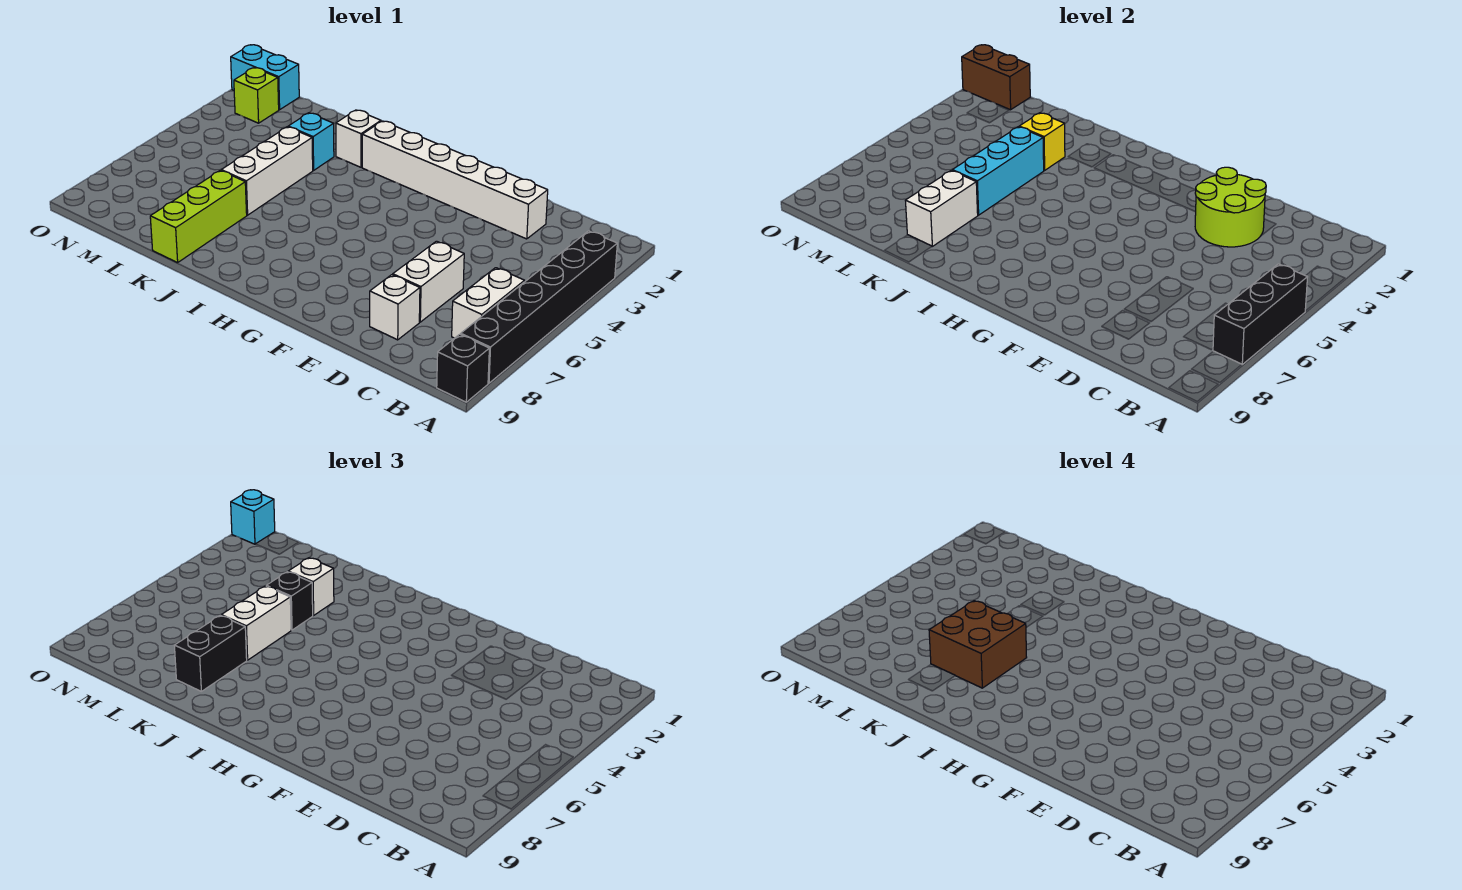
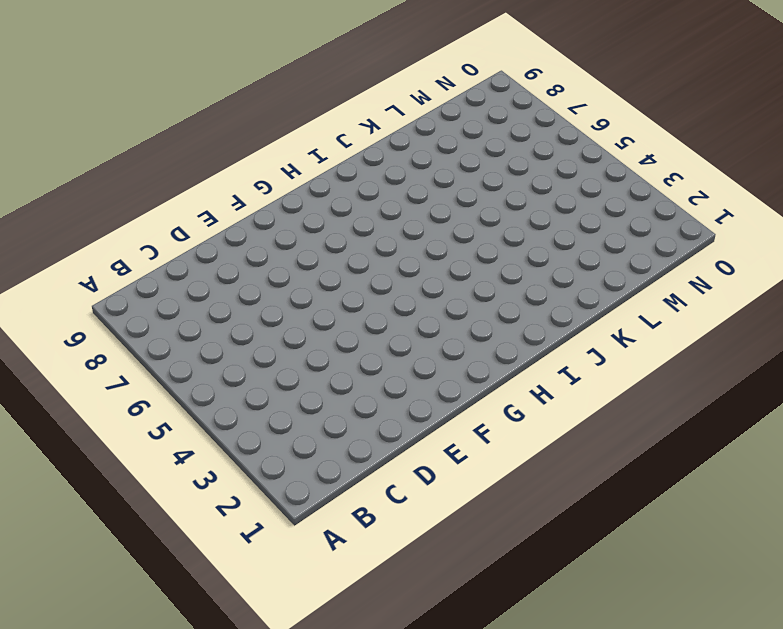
none -> black 1x6 brick [461,231,617,383]
none -> black 1x1 brick [437,334,489,402]
none -> white 1x2 brick [452,268,525,338]

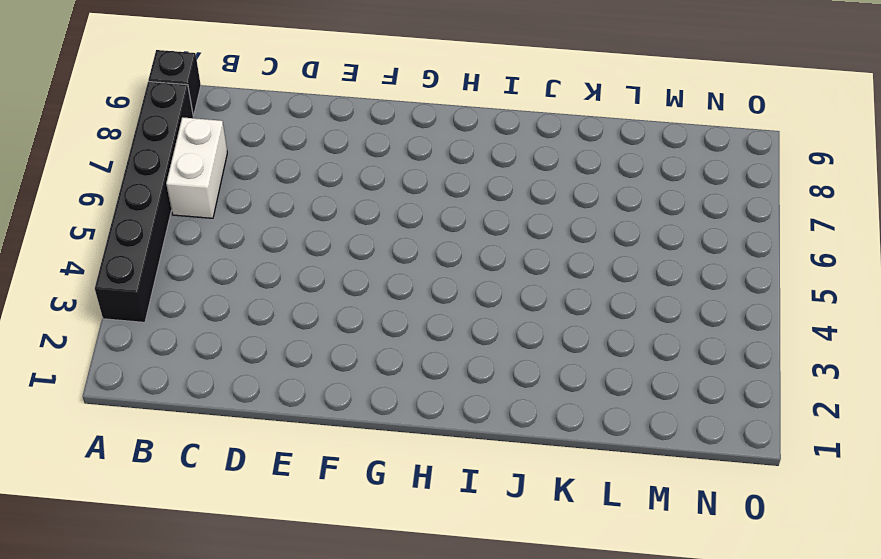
none -> white 1x6 brick [362,121,548,239]
none -> white 1x2 brick [393,241,464,322]
none -> white 1x1 brick [370,275,420,340]

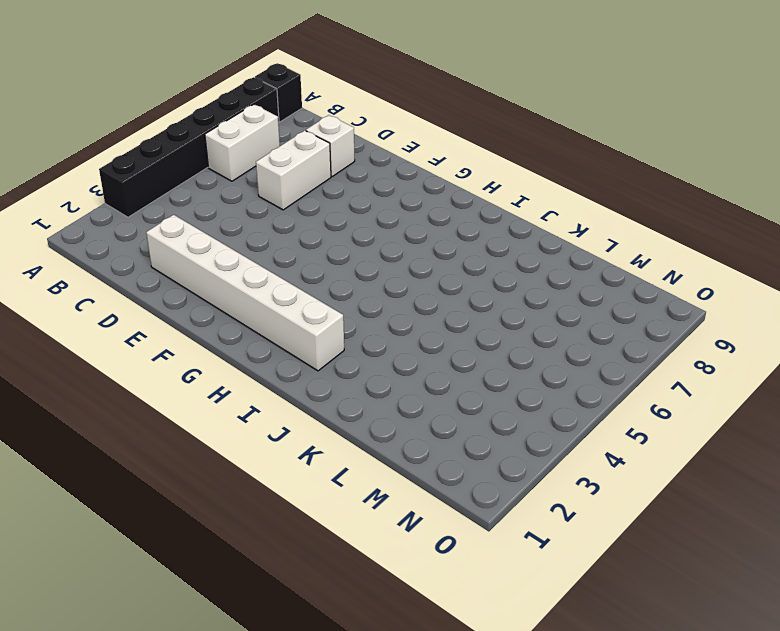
none -> white 1x1 brick [336,110,381,167]
none -> cyan 1x1 brick [288,113,334,170]
none -> white 1x3 brick [221,127,313,215]

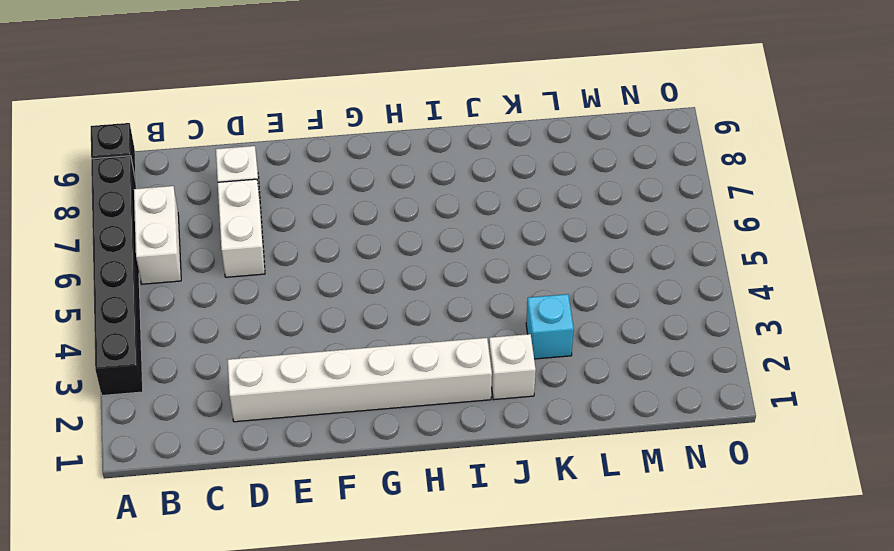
none -> white 1x3 brick [221,127,313,215]
none -> lime 1x3 brick [150,170,247,263]
none -> cyan 1x2 brick [231,45,299,110]

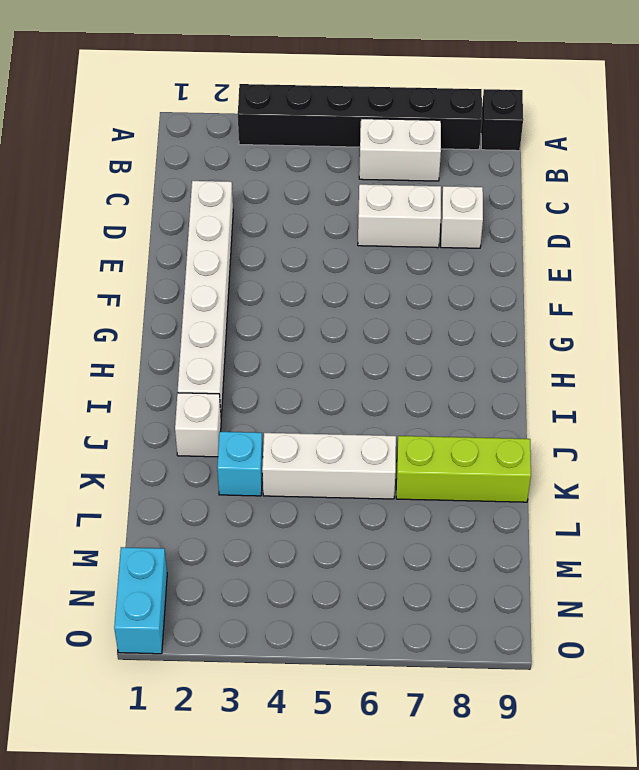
none -> lime 1x1 brick [234,68,279,123]
none -> black 1x3 brick [1213,264,1307,364]
none -> lime 2x2 round brick [1195,167,1266,247]

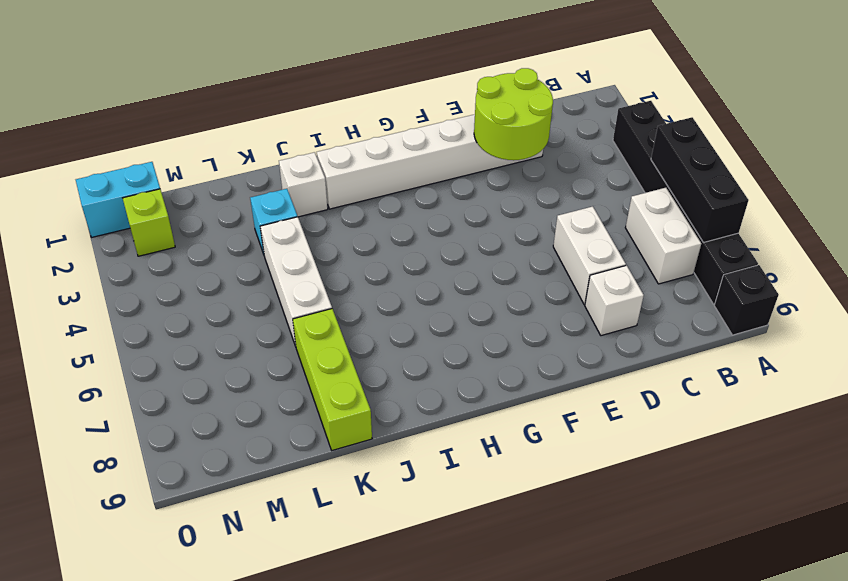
none -> yellow 1x1 brick [1019,113,1065,170]
none -> cyan 1x3 brick [952,127,1044,215]
none -> white 1x2 brick [905,170,978,246]

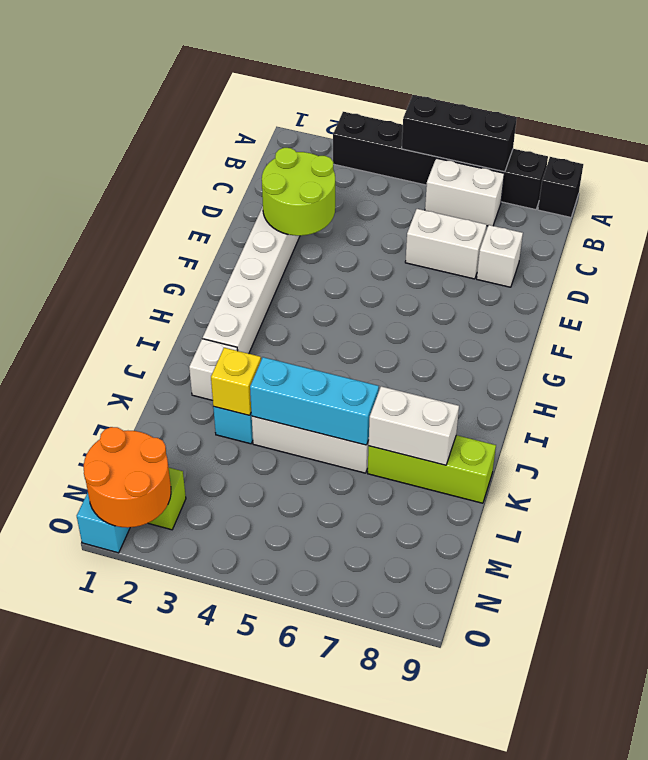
orange 2x2 round brick [84,427,171,528] -> brown 1x2 brick [962,45,1030,110]
none -> white 1x1 brick [288,558,334,615]
none -> black 1x1 brick [266,572,313,630]
none -> white 1x2 brick [221,586,291,660]

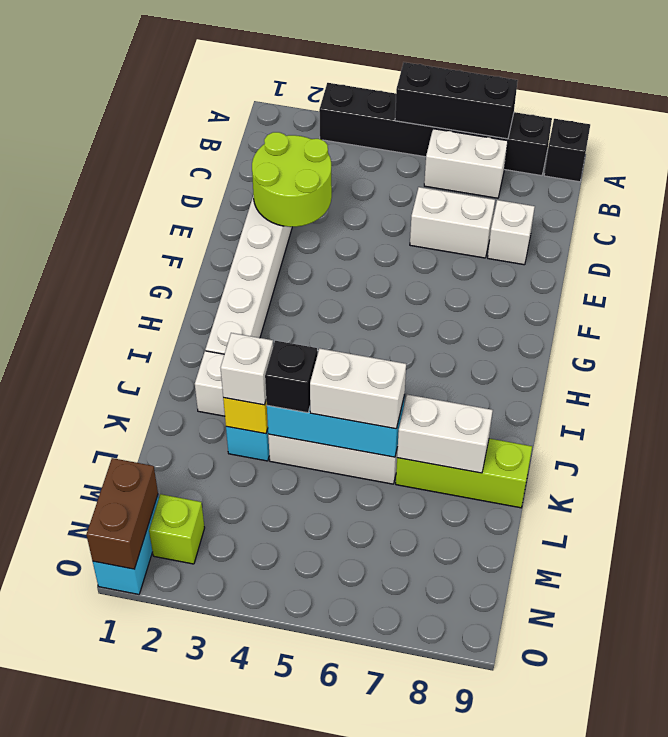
none -> black 1x2 brick [174,615,247,691]
none -> cyan 1x1 brick [231,490,275,544]
none -> brown 2x2 brick [929,601,1027,688]

